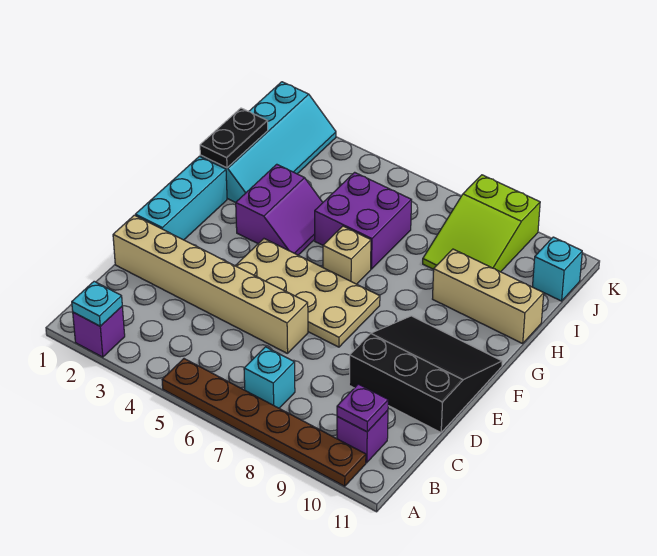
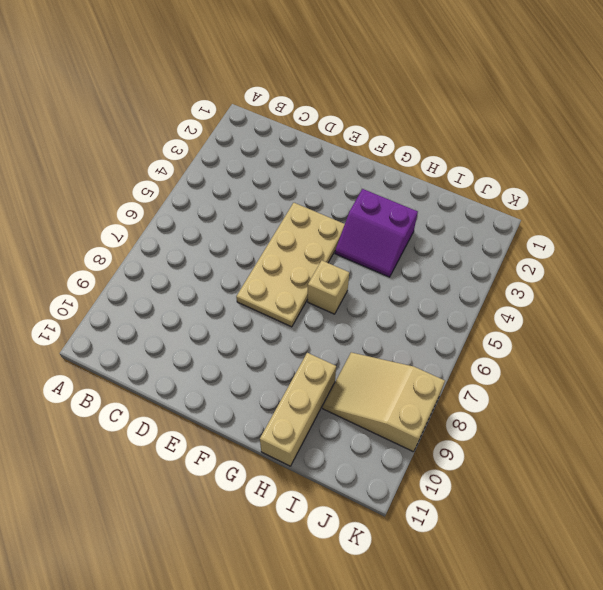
tan 2x3 slope [323,352,445,452] -> lime 2x3 slope [423,175,540,272]
none -> purple 1x1 brick [73,307,125,357]
none -> brown 1x6 plate [162,359,366,486]
none -> cyan 1x1 brick [244,347,295,408]

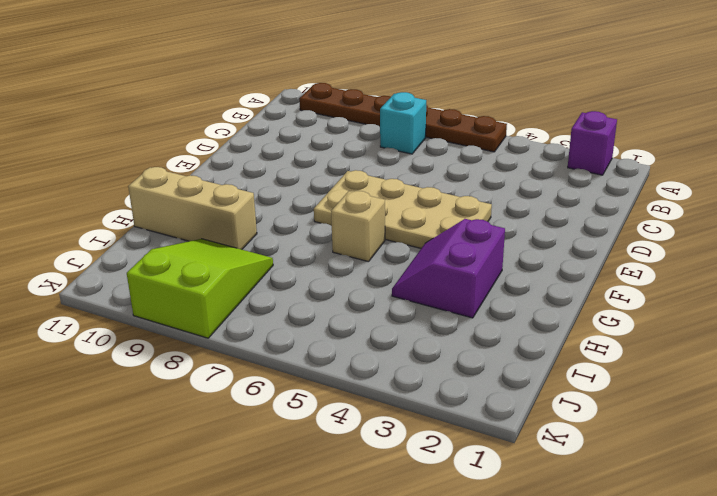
none -> purple 1x1 brick [337,410,388,463]
none -> tan 1x6 brick [113,215,308,354]
none -> black 3x3 slope [349,316,502,432]

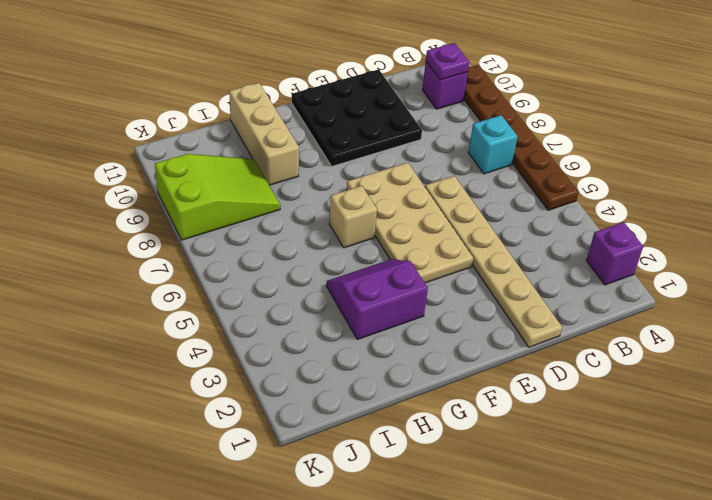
tan 1x6 plate [425,176,562,347] -> tan 1x6 brick [113,215,308,354]
black 3x3 plate [292,69,422,166] -> black 3x3 slope [349,316,502,432]
none -> cyan 1x3 brick [135,156,227,240]
none -> cyan 2x4 slope [200,82,336,202]
none -> purple 2x2 brick [315,172,412,269]

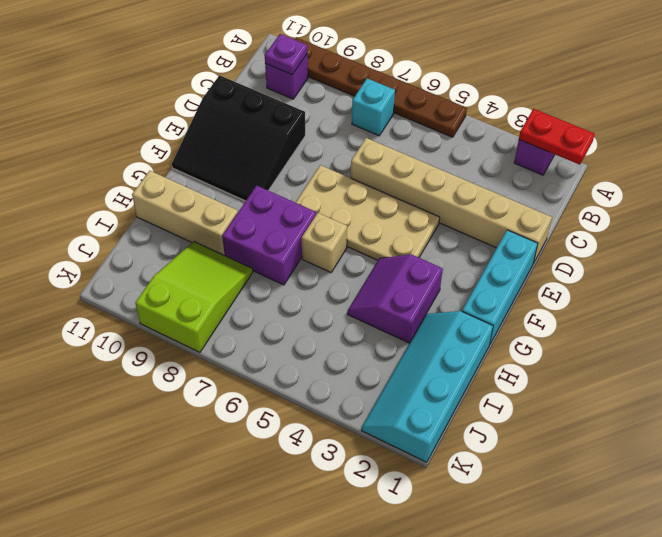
red 1x2 plate [519,109,595,165] -> cyan 1x1 plate [72,281,122,326]
purple 2x2 brick [222,185,316,285] -> purple 2x2 brick moved to [315,172,412,269]
none -> cyan 1x1 brick [532,237,582,301]
none -> black 1x2 plate [200,108,268,168]

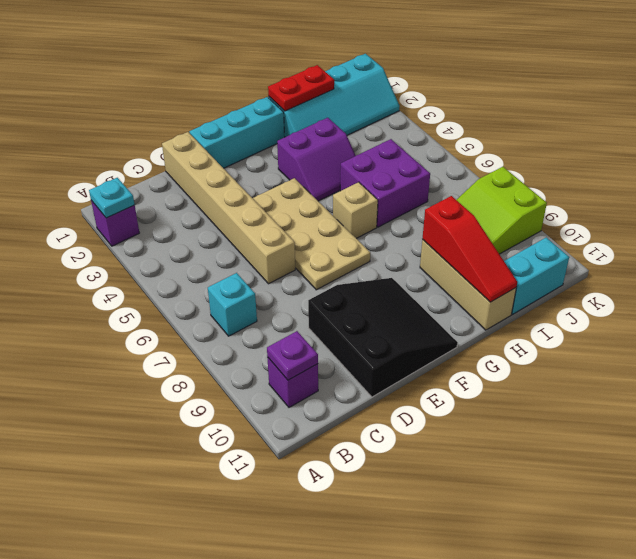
red 1x2 plate [268,65,334,111] -> black 1x2 plate [200,108,268,168]
red 1x3 slope [422,196,517,302] -> none
cyan 1x2 brick [504,238,569,314] -> cyan 1x1 brick [532,237,582,301]
none -> brown 1x6 plate [162,359,366,486]

